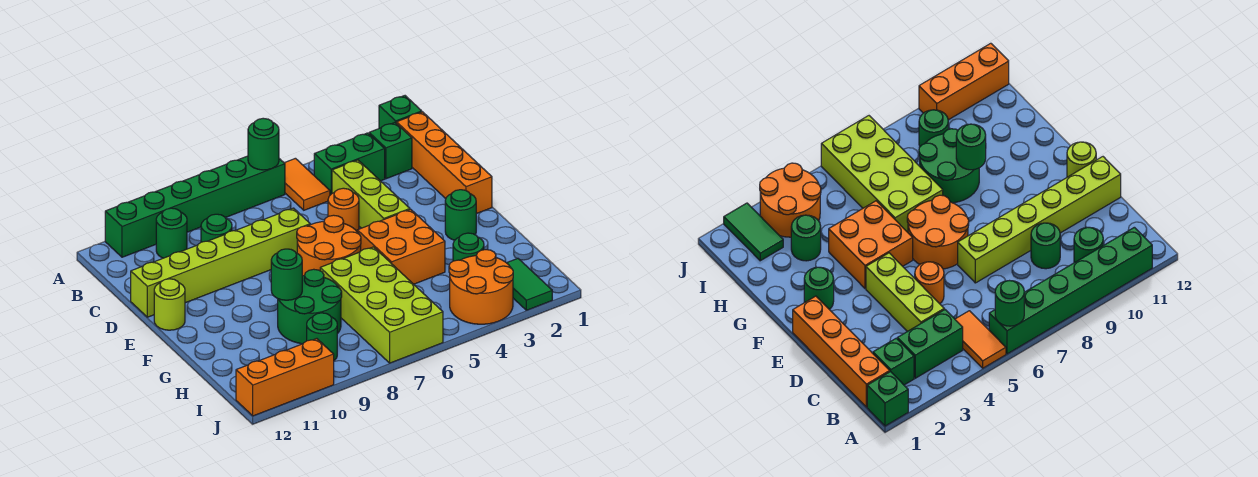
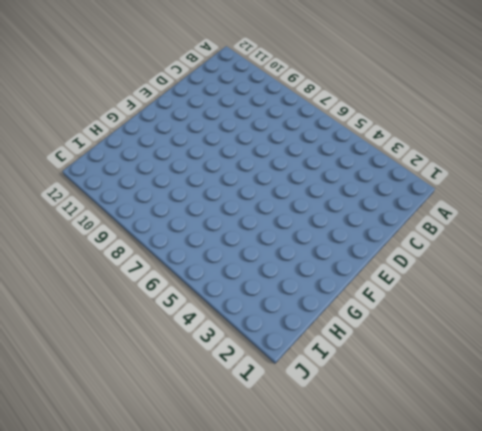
none -> green 1x1 brick [379,96,422,128]
none -> orange 1x2 tile [285,158,330,210]
none -> green 1x6 brick [105,156,285,257]

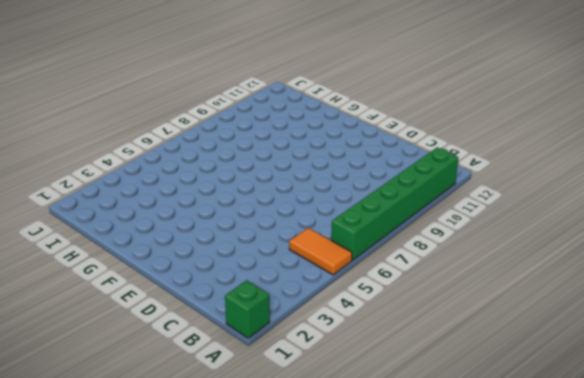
none -> orange 1x4 brick [397,112,492,214]
none -> green 1x1 brick [369,123,412,179]
none -> green 1x2 brick [314,133,385,195]

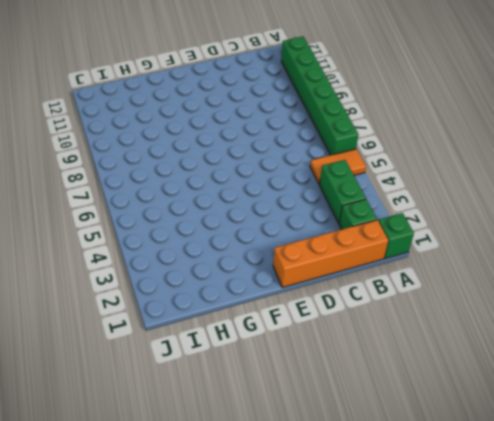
none -> green 1x1 round brick [156,208,187,258]
none -> lime 1x3 brick [332,160,410,228]
none -> green 1x1 round brick [201,214,232,242]

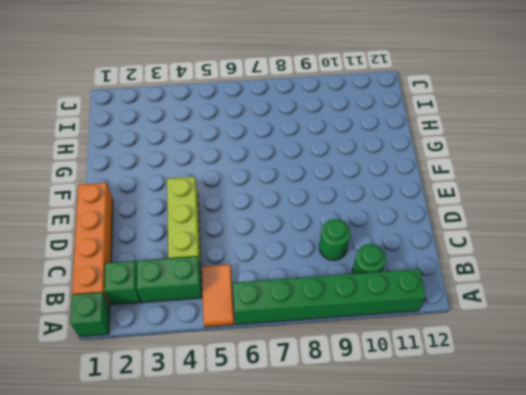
none -> orange 1x1 round brick [328,188,359,231]
none -> lime 1x6 brick [131,208,310,317]
none -> orange 2x2 round brick [297,215,361,276]

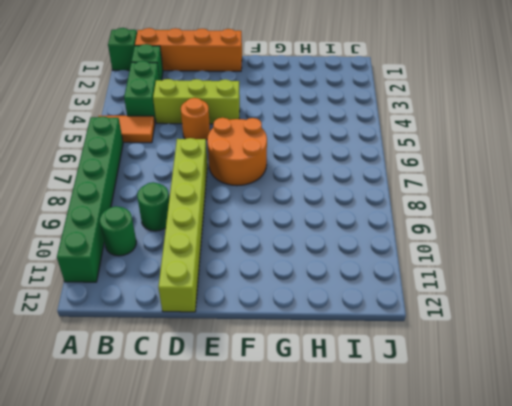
none -> lime 1x1 round brick [154,279,185,330]
none -> green 1x1 round brick [445,190,476,240]
none -> orange 2x2 brick [357,209,445,284]

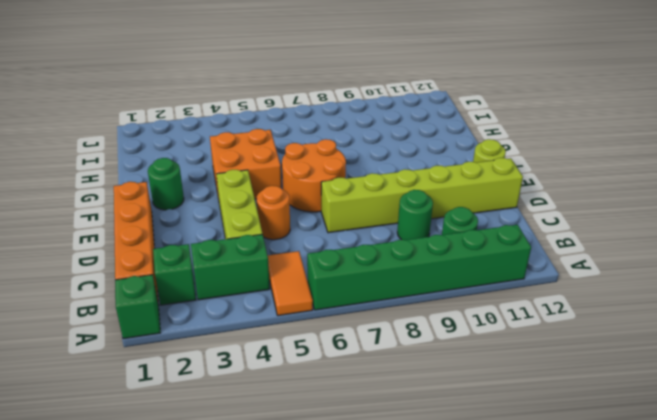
none -> lime 2x4 brick [320,247,443,363]
none -> green 2x2 round brick [278,269,342,344]
none -> green 1x1 round brick [453,233,484,261]

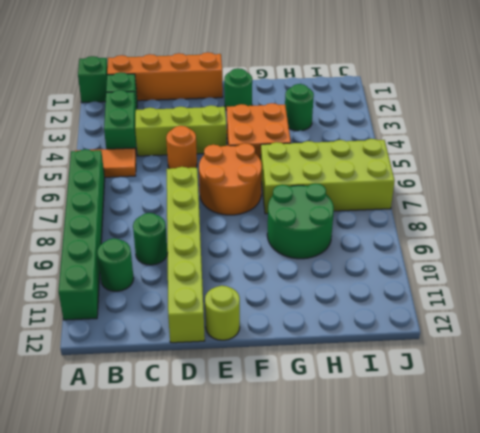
none -> green 1x2 tile [507,259,552,310]
none -> orange 2x2 round brick [449,250,513,324]
none -> green 1x1 round brick [307,313,337,360]

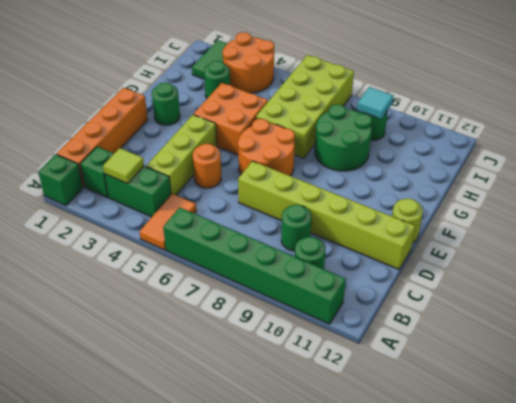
lime 1x1 tile [103,148,144,184] -> none
cyan 1x1 tile [357,87,393,119] -> none
none -> orange 1x3 brick [236,339,334,416]
none -> green 1x1 round brick [248,118,279,170]
none -> green 1x1 round brick [271,249,302,300]

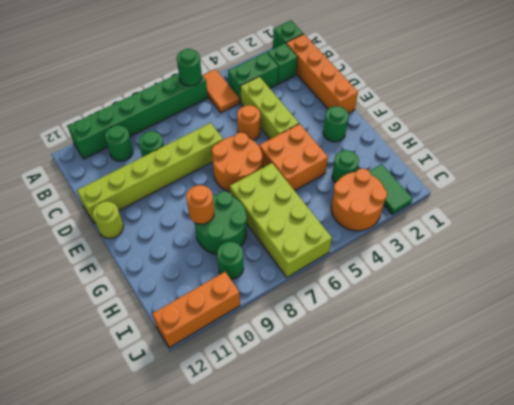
orange 1x1 round brick [186,185,214,224] -> green 1x1 round brick [271,249,302,300]

